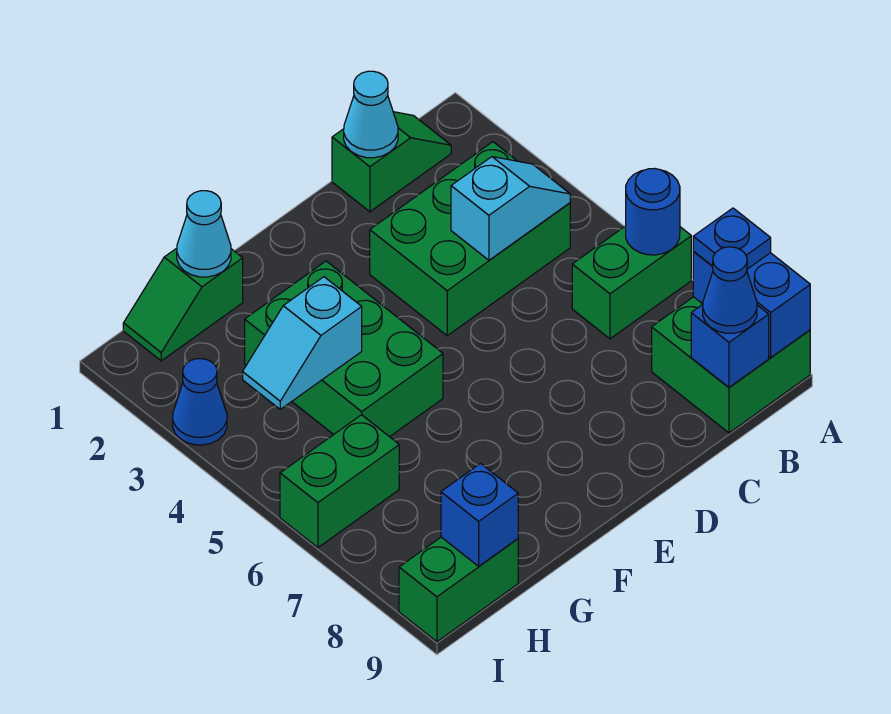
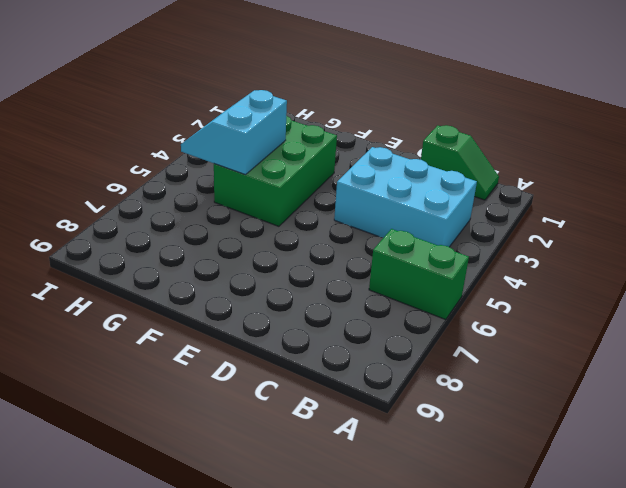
cyan 2x3 brick [334,147,477,247] -> green 2x3 brick [370,142,570,336]
cyan 2x2 slope [181,90,287,175] -> cyan 1x2 slope [243,277,362,409]
none -> green 2x2 brick [652,297,810,433]
none -> green 1x2 slope [123,248,243,361]
none -> green 1x2 brick [280,415,399,548]

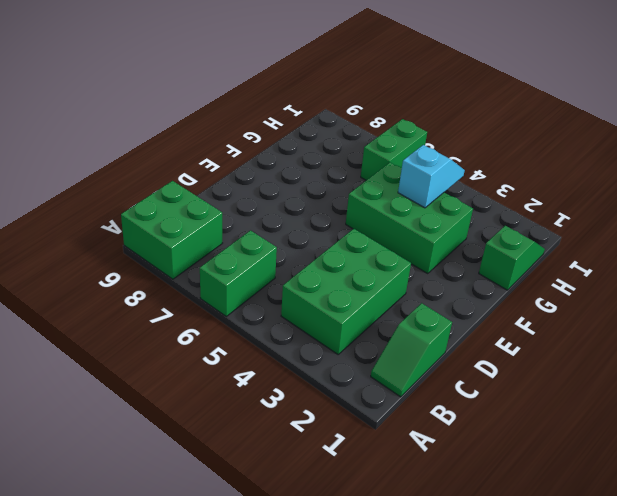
none -> green 1x2 brick [399,537,518,642]
none -> blue 1x1 cone [173,359,227,445]
none -> blue 1x1 round brick [626,168,680,255]

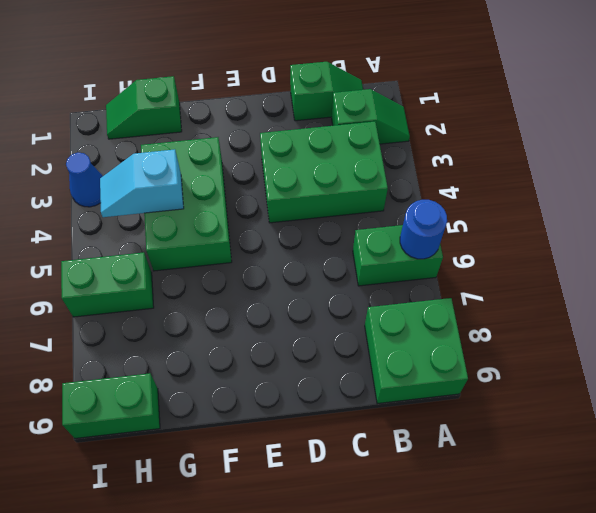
green 1x2 slope [332,89,410,144] -> none
none -> blue 1x2 brick [693,252,810,357]
none -> cyan 1x2 slope [451,157,570,260]
none -> blue 1x1 brick [691,305,769,387]

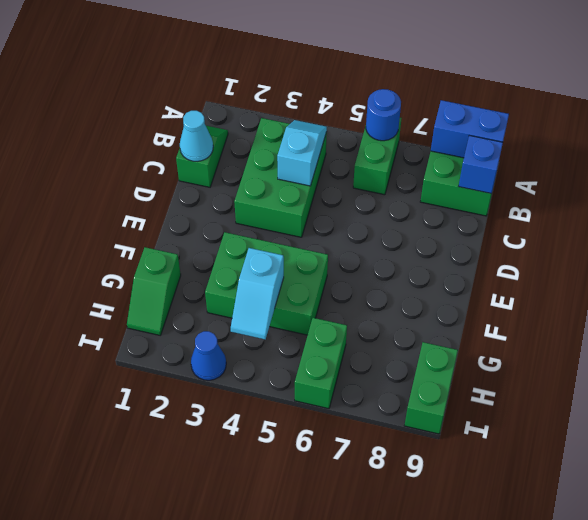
none -> cyan 1x1 cone [177,191,231,277]
none -> blue 1x1 brick [441,463,518,566]
none -> blue 1x1 plate [693,208,771,269]

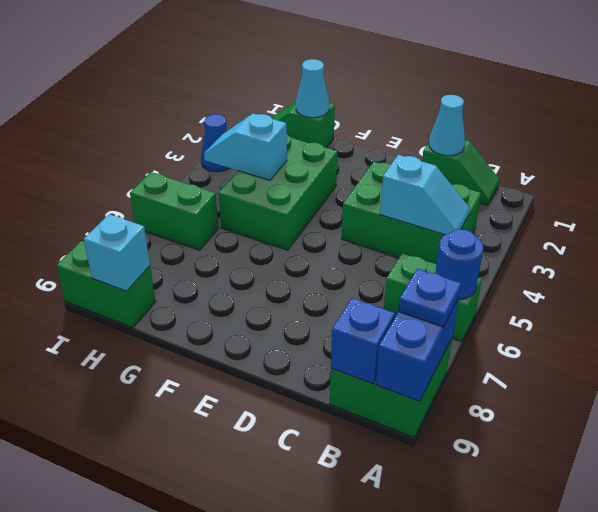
cyan 1x1 brick [84,214,150,291] -> blue 1x1 brick [441,463,518,566]
none -> blue 1x1 cone [703,247,757,333]

